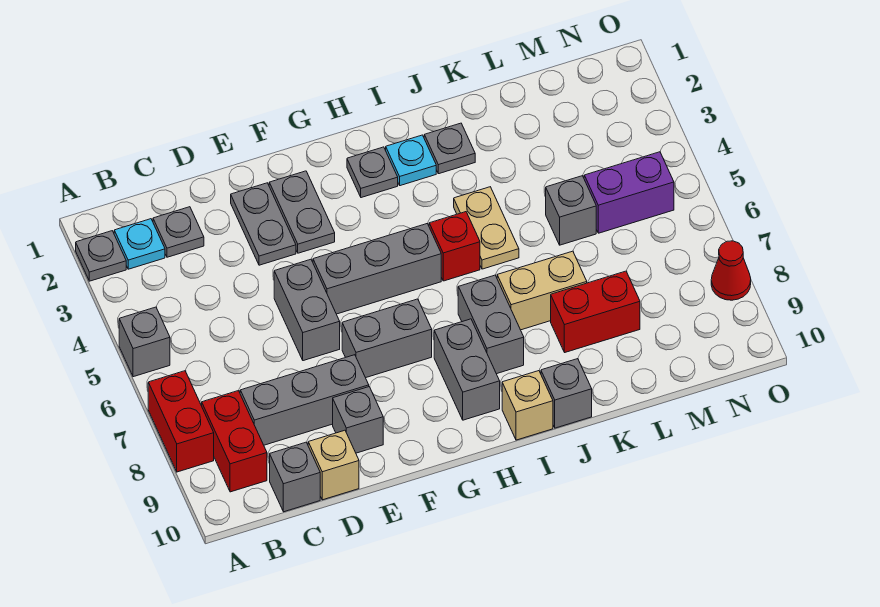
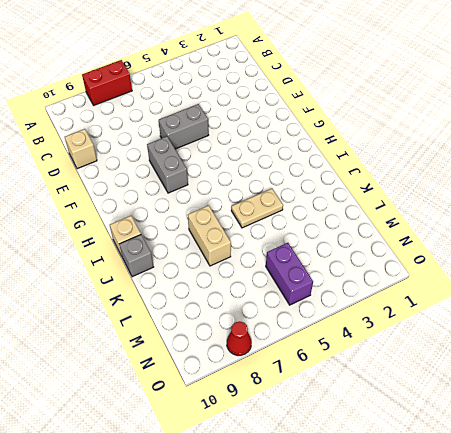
none -> grey 1x1 plate [76,231,126,281]
none -> grey 1x1 brick [119,307,170,377]
none -> cyan 1x1 plate [114,219,165,269]

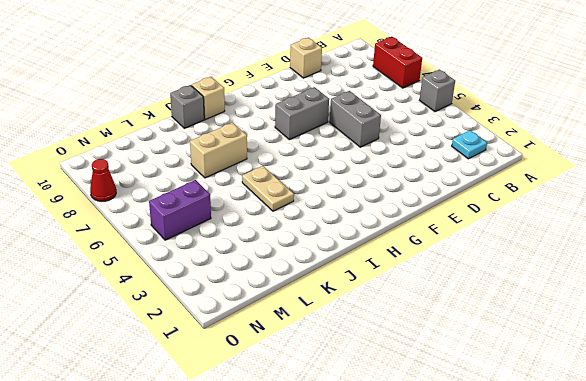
none -> grey 1x1 plate [76,231,126,281]
none -> red 1x2 brick [202,391,267,492]
none -> grey 1x1 plate [153,207,204,257]

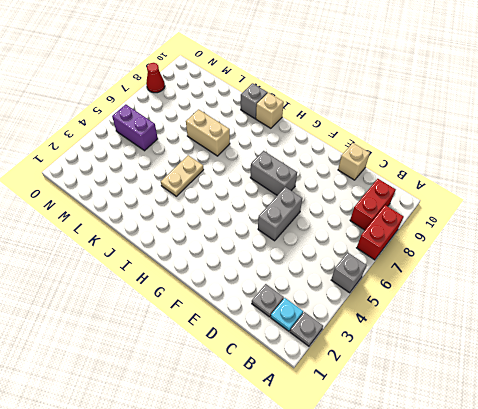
none -> grey 1x3 brick [240,355,369,445]
none -> grey 1x1 brick [270,442,320,512]
none -> grey 1x2 plate [231,183,296,265]

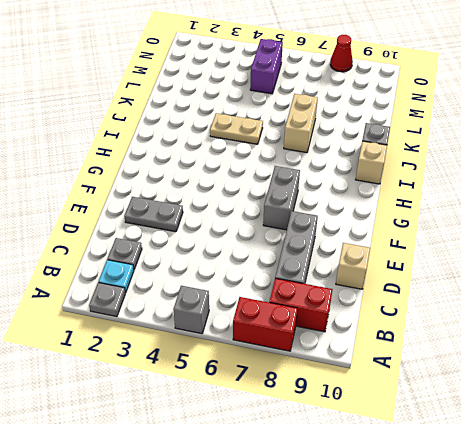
none -> grey 1x1 brick [270,442,320,512]
none -> grey 1x2 brick [274,259,340,361]
none -> grey 1x1 brick [333,387,383,453]

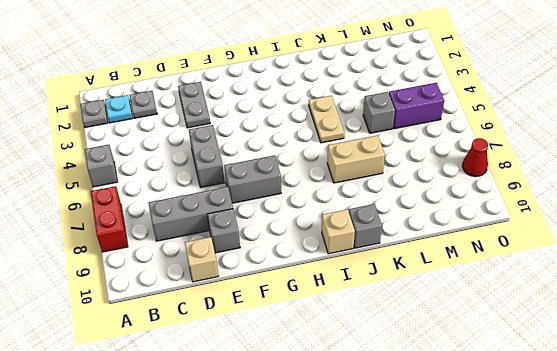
none -> red 1x2 brick [202,391,267,492]
none -> grey 1x1 brick [270,442,320,512]
none -> grey 1x2 plate [269,171,335,253]

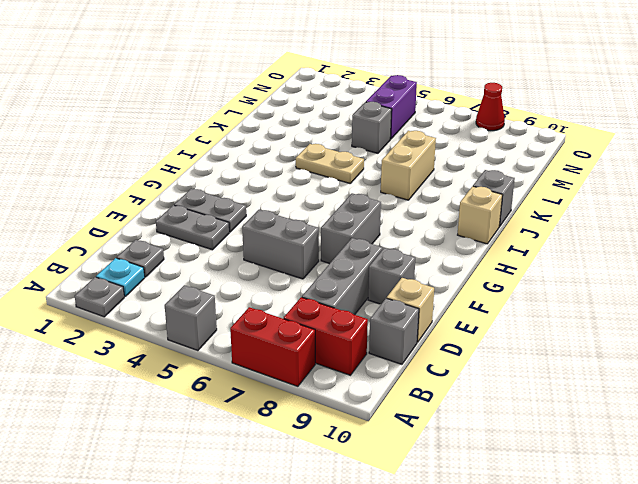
none -> grey 1x3 brick [313,224,441,314]
none -> grey 1x1 plate [347,147,398,198]
none -> grey 1x2 brick [434,319,500,420]

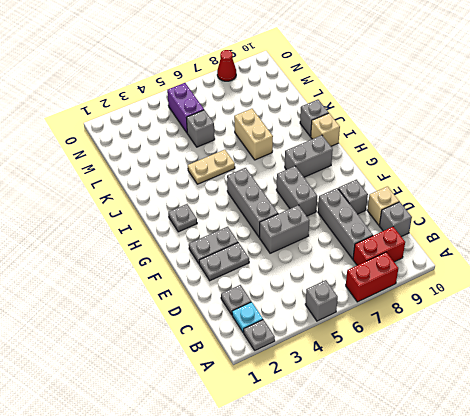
none -> cyan 1x1 plate [386,135,436,186]
none -> red 1x1 brick [429,212,480,281]
none -> grey 1x2 brick [458,275,524,374]

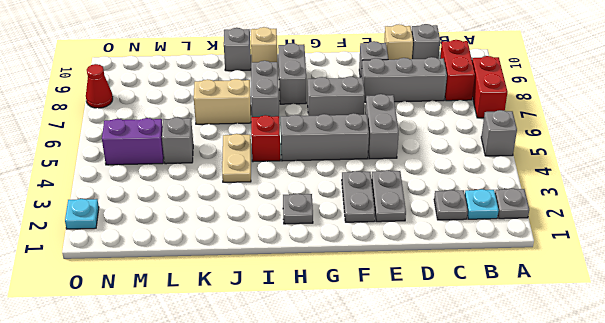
cyan 1x1 plate [65,199,99,229] -> cyan 1x1 plate moved to [386,135,436,186]
none -> grey 1x1 plate [424,123,475,174]
none -> red 1x2 brick [551,271,640,352]

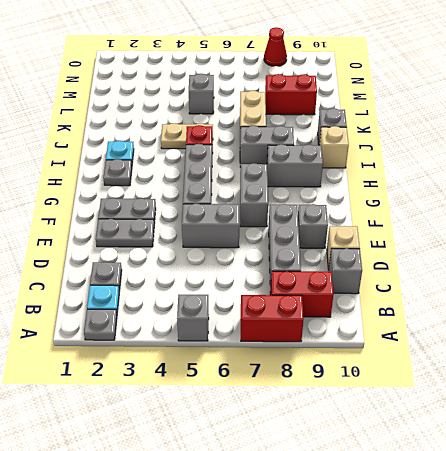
red 1x2 brick [265,74,317,115] -> red 1x2 brick turned to [551,271,640,352]
none -> grey 1x1 plate [424,123,475,174]
none -> purple 1x2 brick [584,152,674,233]

